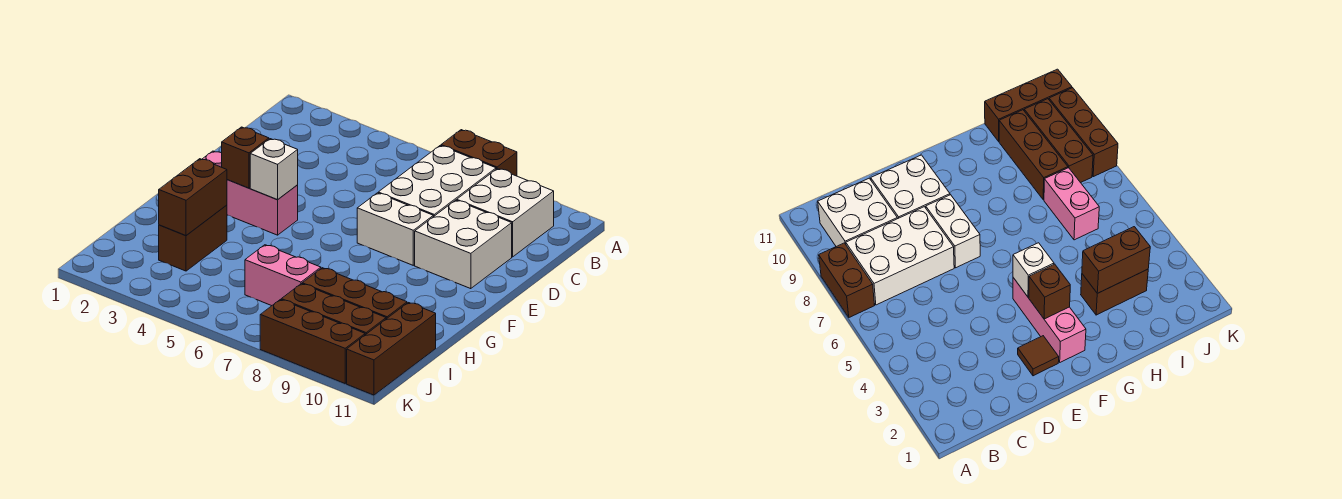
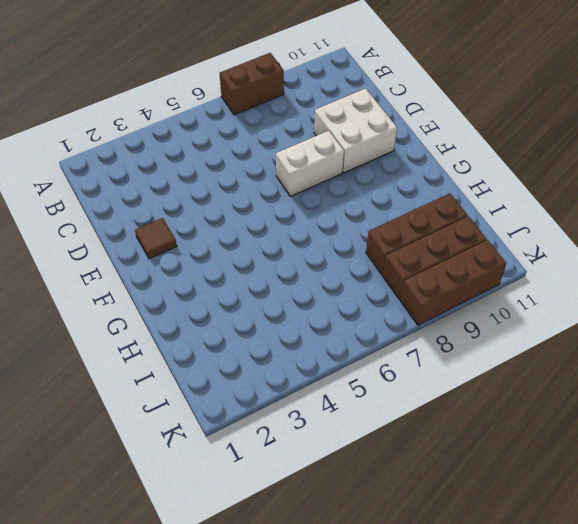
none -> white 2x3 brick [378,146,496,217]
none -> white 2x2 brick [457,169,554,257]
none -> pink 1x3 brick [202,151,298,235]

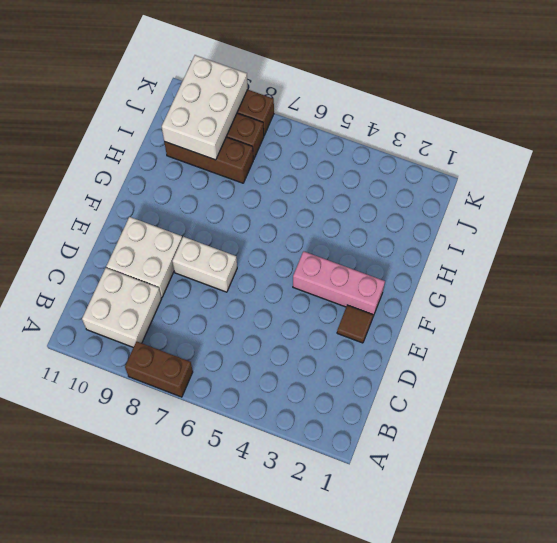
white 2x3 brick [162,55,248,160] -> white 2x3 brick moved to [378,146,496,217]
none -> brown 1x2 brick [159,205,227,271]
none -> pink 1x2 brick [245,245,321,306]
none -> brown 1x3 brick [347,303,436,395]

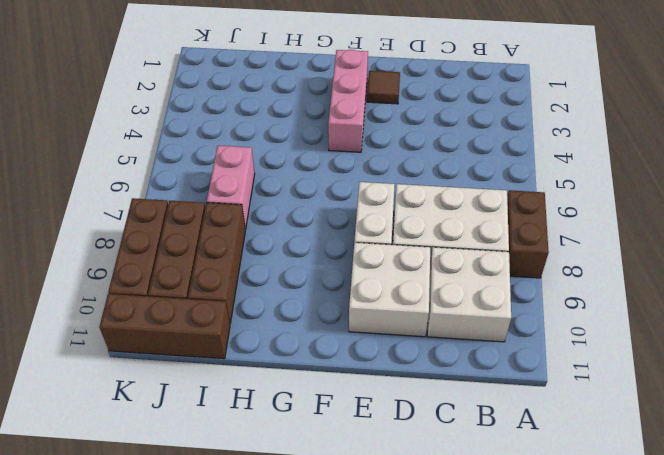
none -> brown 1x2 brick [159,205,227,271]
none -> brown 1x1 brick [222,127,269,188]
none -> white 1x1 brick [250,139,298,200]

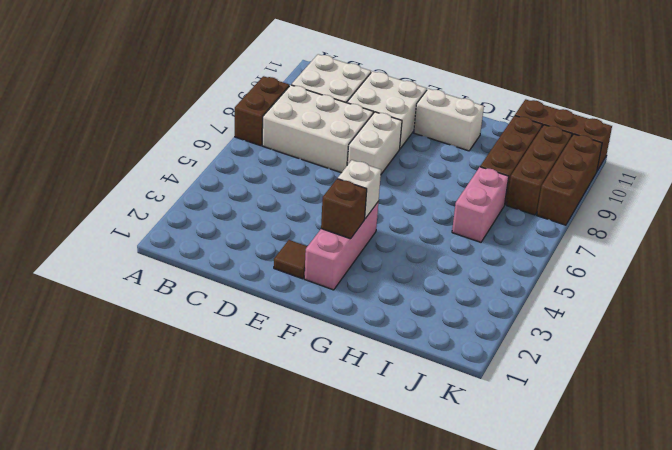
white 1x2 brick [414,89,484,151] -> none
none -> brown 1x2 brick [159,205,227,271]
none -> brown 1x2 brick [159,159,227,236]

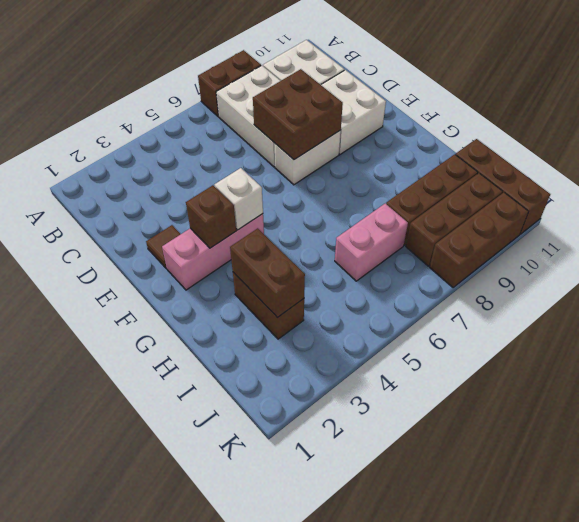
brown 2x2 brick [253,69,343,160] -> none

